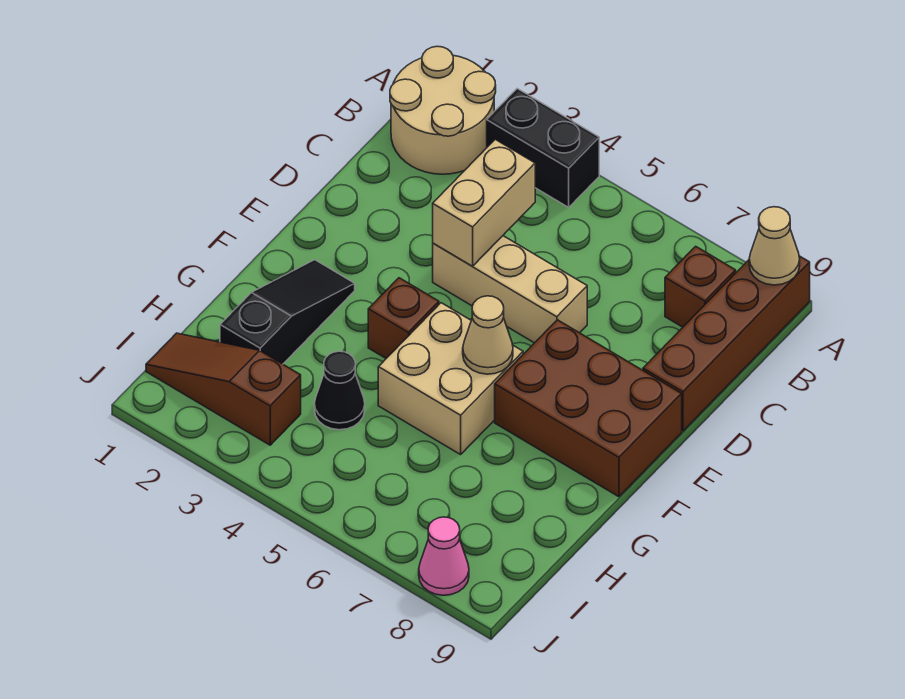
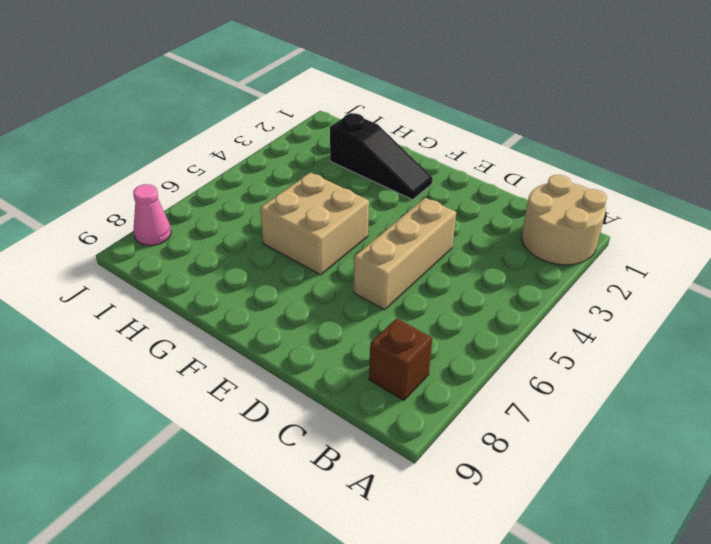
none -> black 1x2 brick [487,89,599,207]
none -> brown 1x4 brick [643,256,810,431]
none -> brown 2x3 brick [495,320,682,497]

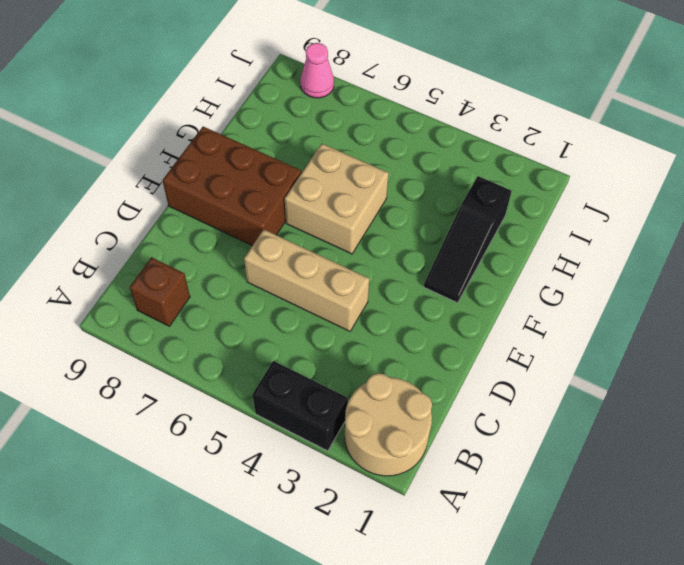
none -> brown 1x4 brick [643,256,810,431]
none -> brown 1x1 brick [368,278,439,358]
none -> black 1x1 cone [314,351,365,430]

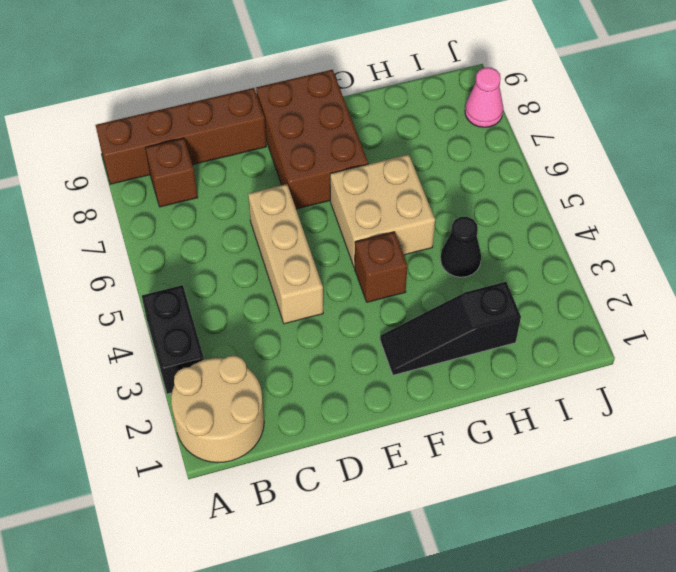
none -> brown 1x3 slope [146,333,301,445]
none -> tan 1x1 cone [749,207,800,285]
none -> tan 1x2 brick [433,139,535,266]

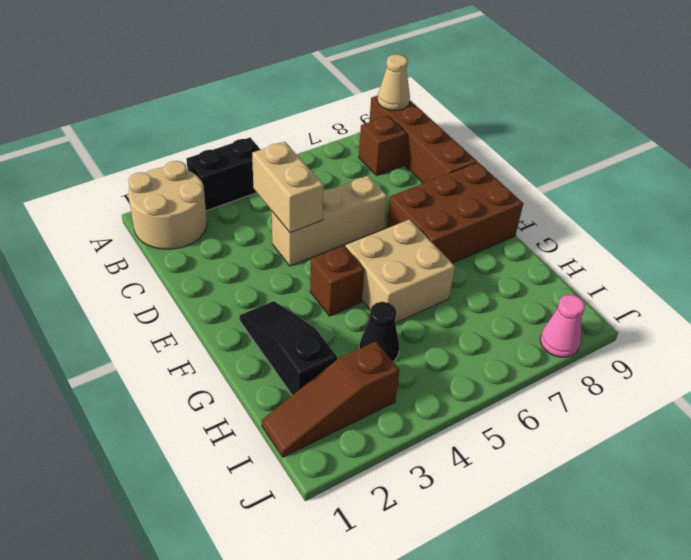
none -> tan 1x1 cone [463,296,513,374]

